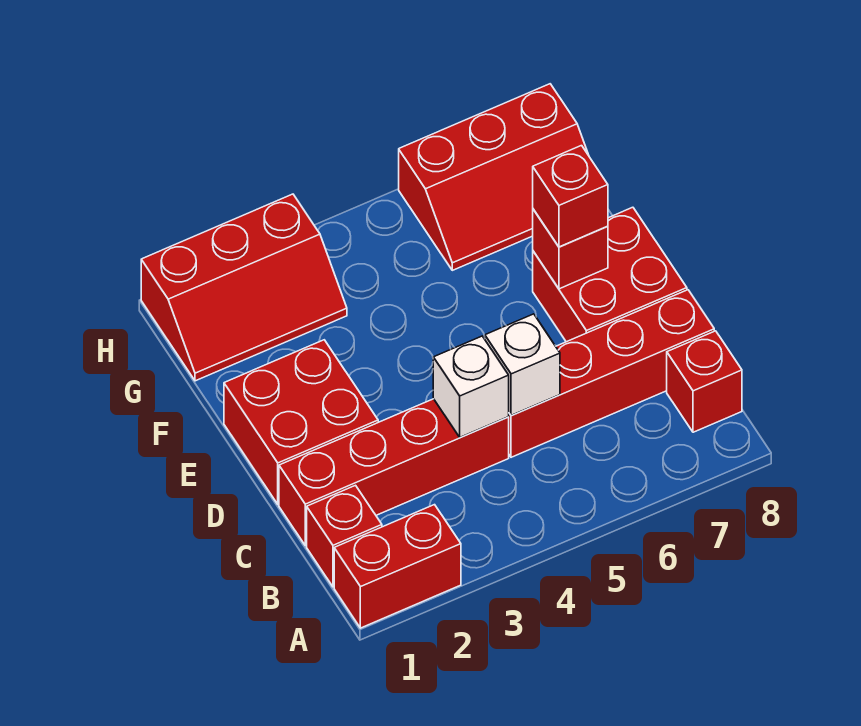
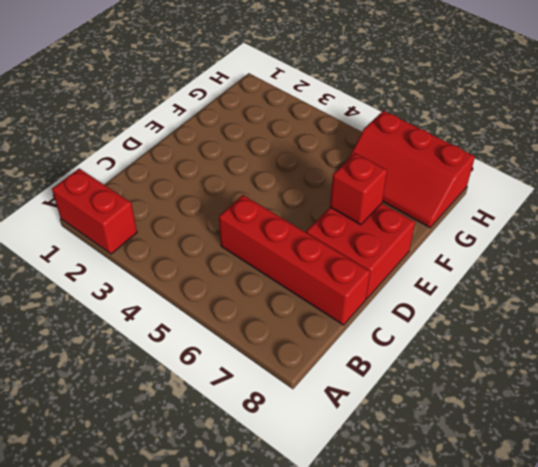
none -> red 1x1 brick [307,485,382,587]
none -> red 1x1 brick [667,331,742,432]
none -> red 1x4 brick [279,399,509,546]

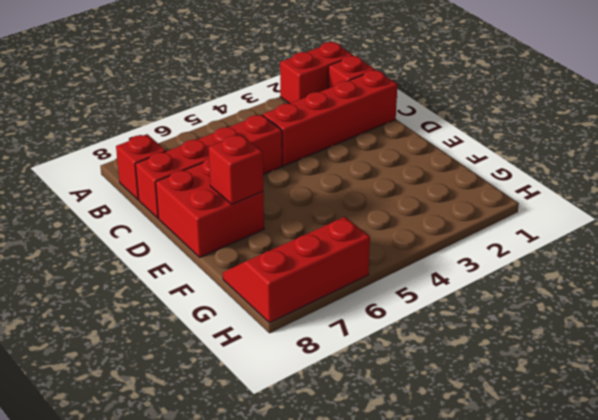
none -> red 2x2 brick [224,340,378,504]
none -> red 2x3 slope [141,194,347,381]
none -> white 1x1 brick [433,336,509,437]

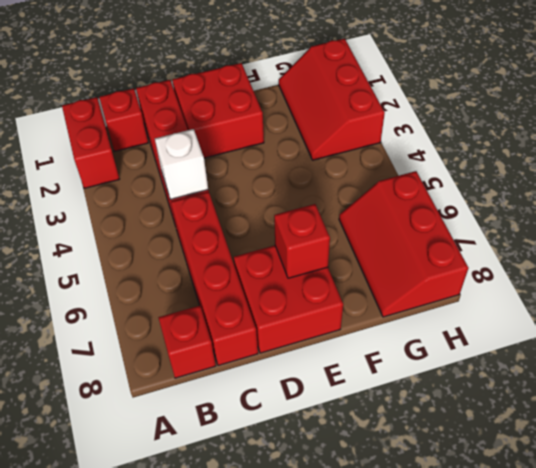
none -> white 1x1 brick [485,314,560,415]
none -> red 1x1 brick [533,146,608,247]

